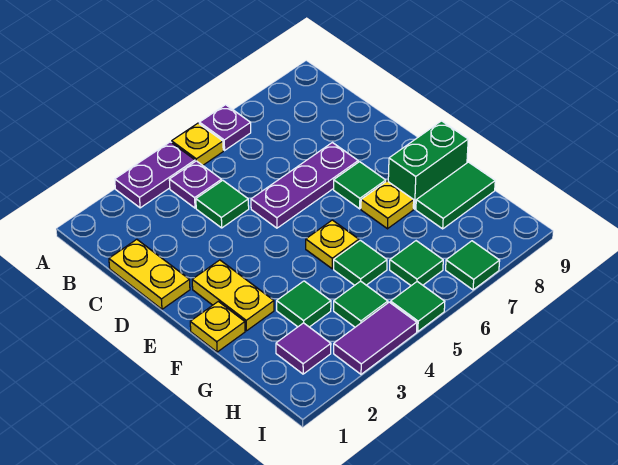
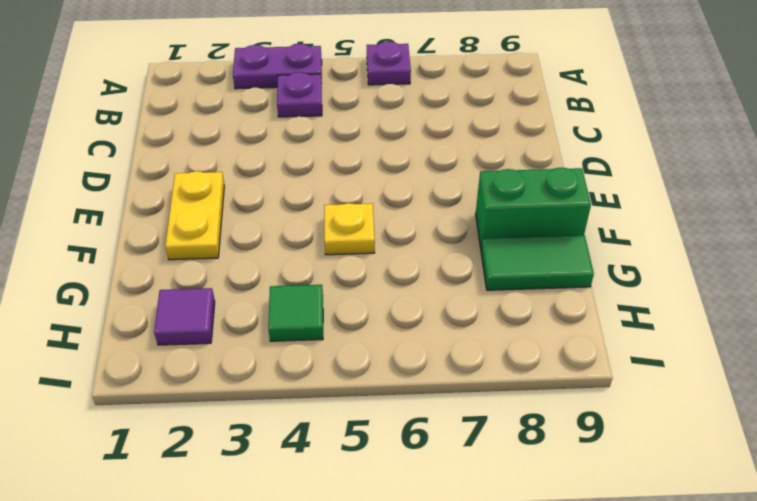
none -> yellow 1x1 plate [172,123,223,165]
none -> yellow 1x2 plate [109,239,190,309]
none -> green 1x1 tile [196,180,249,228]

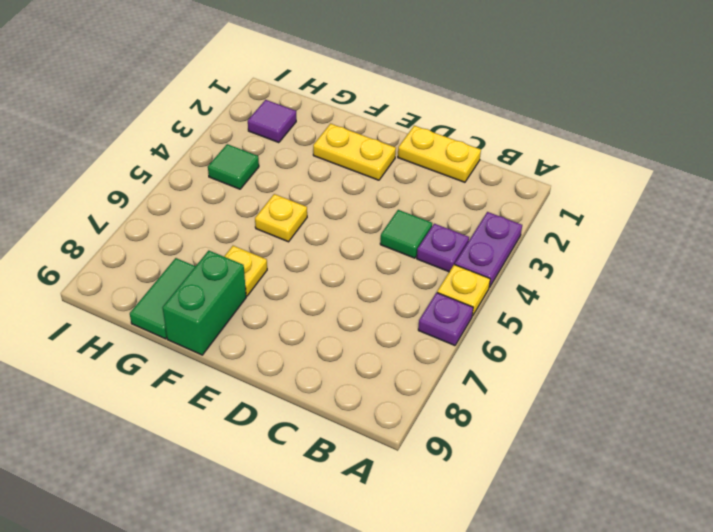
none -> purple 1x3 plate [251,143,358,228]
none -> green 1x1 tile [334,162,386,209]
none -> yellow 1x1 plate [190,301,245,352]

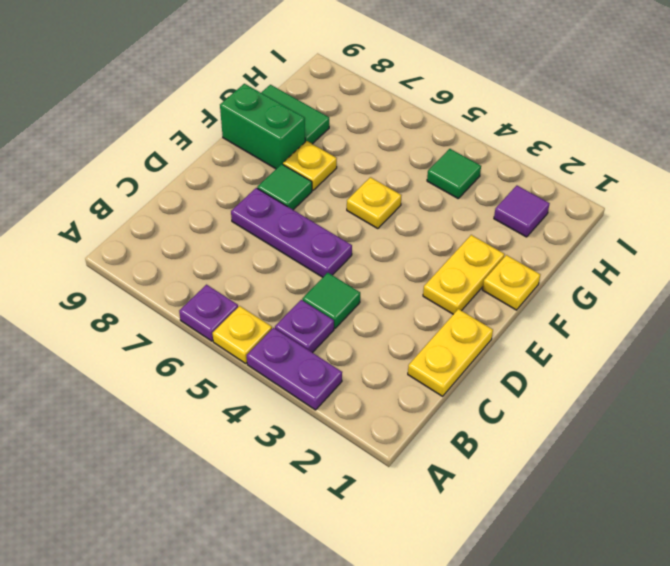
none -> green 1x1 tile [277,281,331,327]
none -> green 1x1 tile [334,240,387,285]
none -> green 1x1 tile [390,241,443,286]

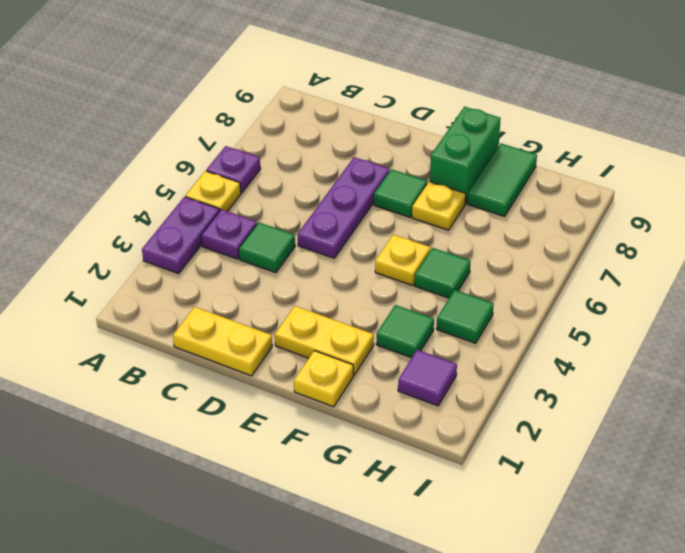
none -> green 1x1 tile [390,241,443,286]
none -> purple 1x2 tile [334,302,417,374]
none -> green 1x1 tile [391,282,445,332]

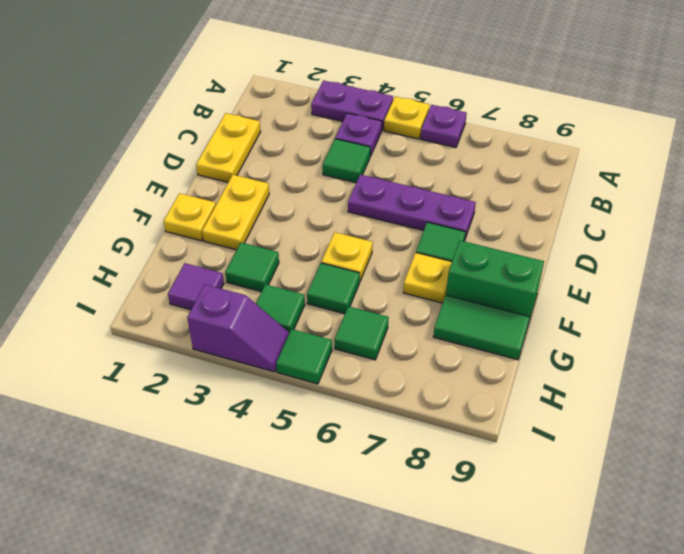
purple 1x2 slope [187,284,289,372] -> purple 1x2 tile [334,302,417,374]
none -> green 1x1 tile [446,241,500,290]

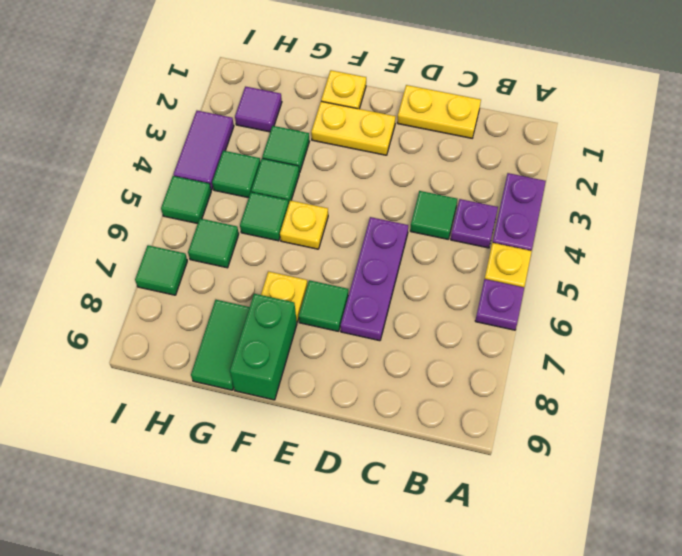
green 1x1 tile [251,159,299,203] -> none

